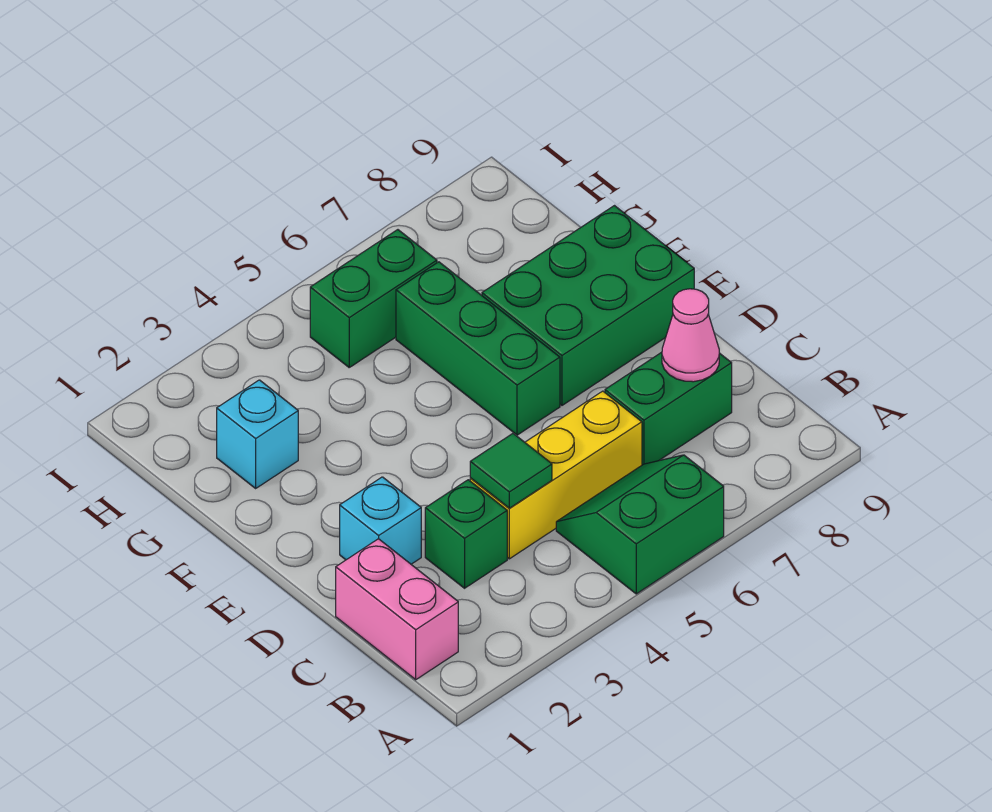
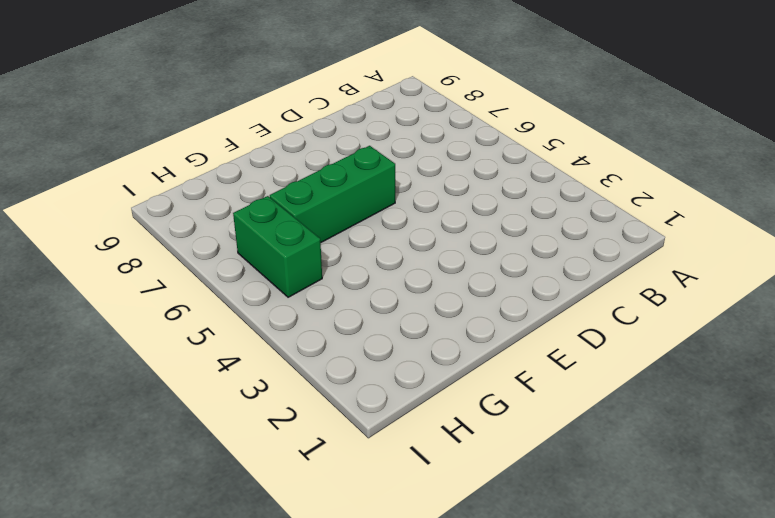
none -> green 2x2 slope [556,455,724,594]
none -> pink 1x2 brick [336,539,458,680]
none -> green 1x1 brick [425,480,507,588]

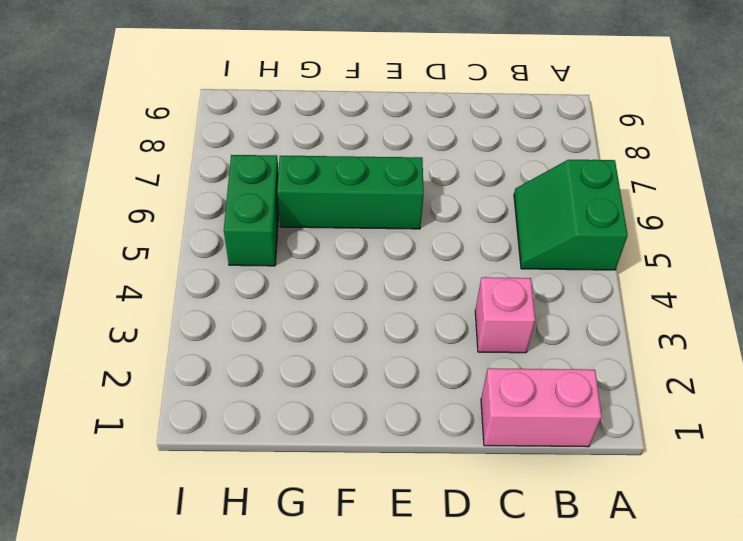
pink 1x1 brick [475,277,535,353] -> green 1x1 brick [425,480,507,588]
none -> yellow 1x3 brick [470,391,642,559]
none -> green 1x2 brick [605,352,732,465]
none -> cyan 1x1 brick [340,477,421,564]

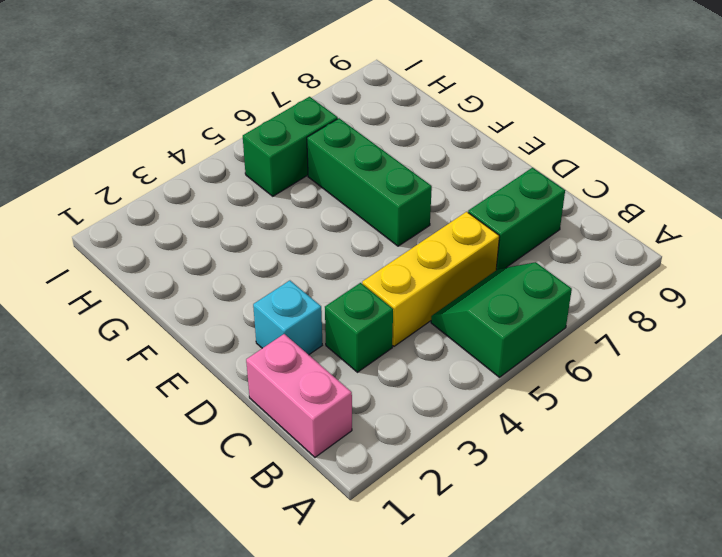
none -> green 2x3 brick [482,206,694,405]
none -> cyan 1x1 brick [217,380,298,488]
none -> green 1x1 tile [470,434,552,508]

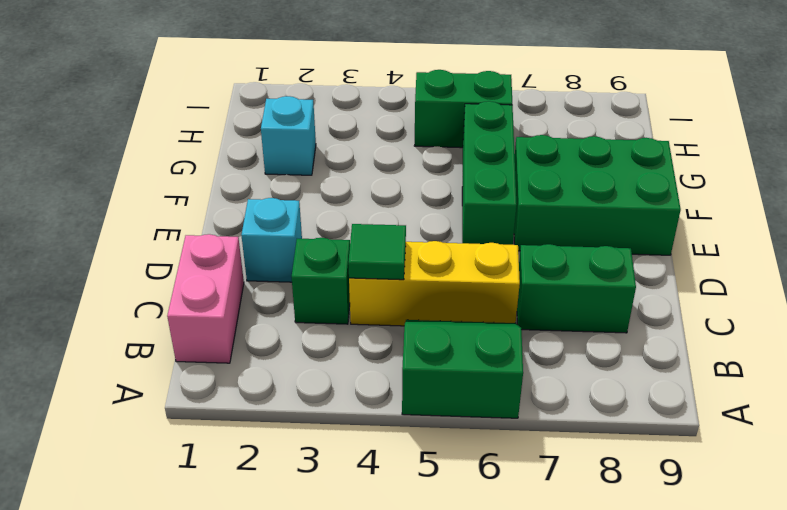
none -> pink 1x1 cone [662,289,719,382]

